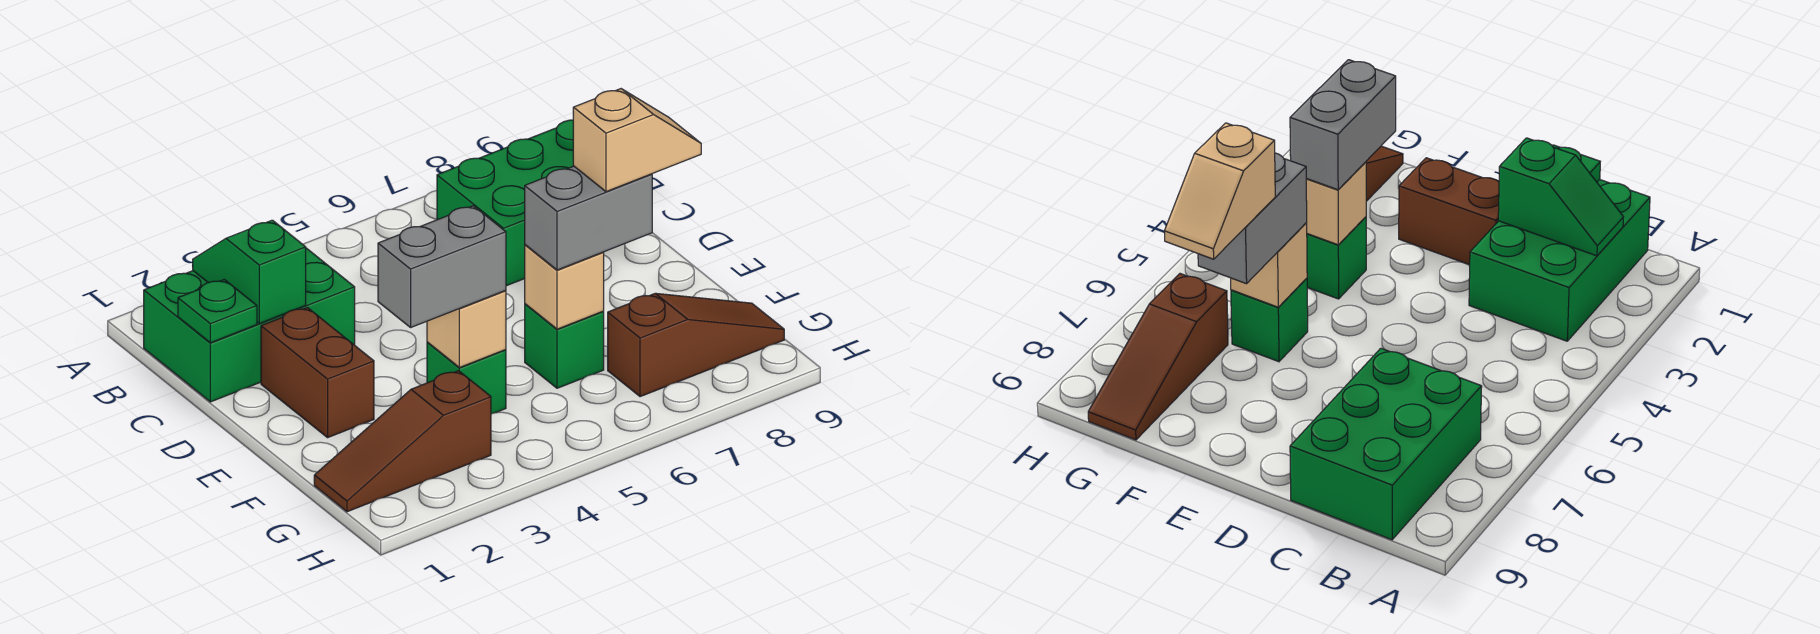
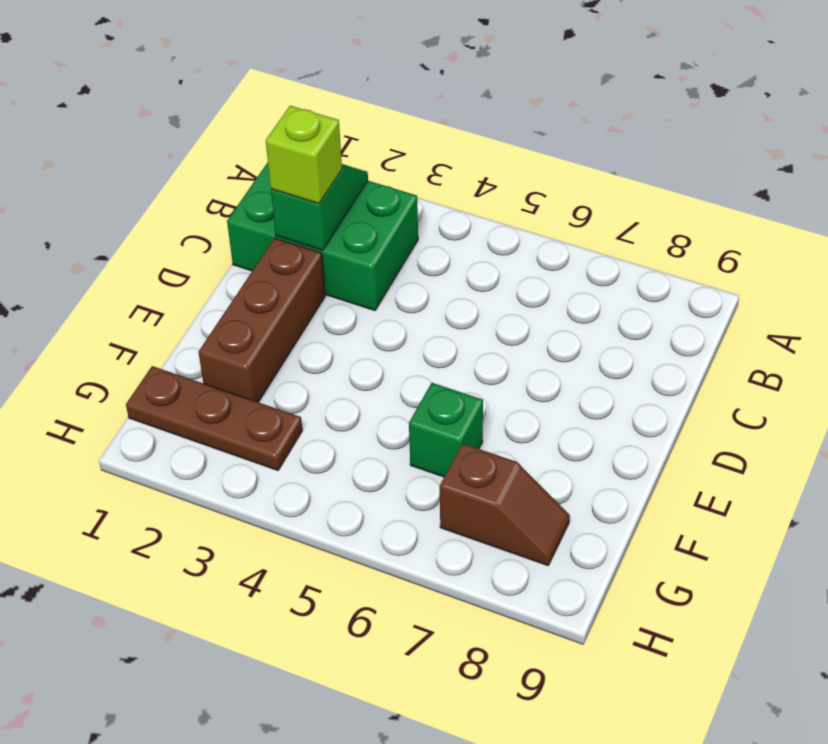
lime 1x1 brick [266,106,342,204] -> none
brown 1x3 brick [199,238,325,402] -> brown 1x2 brick [261,307,374,438]
brown 1x3 plate [126,366,302,470] -> brown 1x3 slope [314,371,491,512]
brown 1x2 slope [440,444,570,566] -> brown 1x3 slope [608,293,784,397]
none -> green 2x3 brick [437,120,573,286]
none -> green 1x1 brick [427,342,506,414]
none -> green 1x1 plate [178,279,257,343]

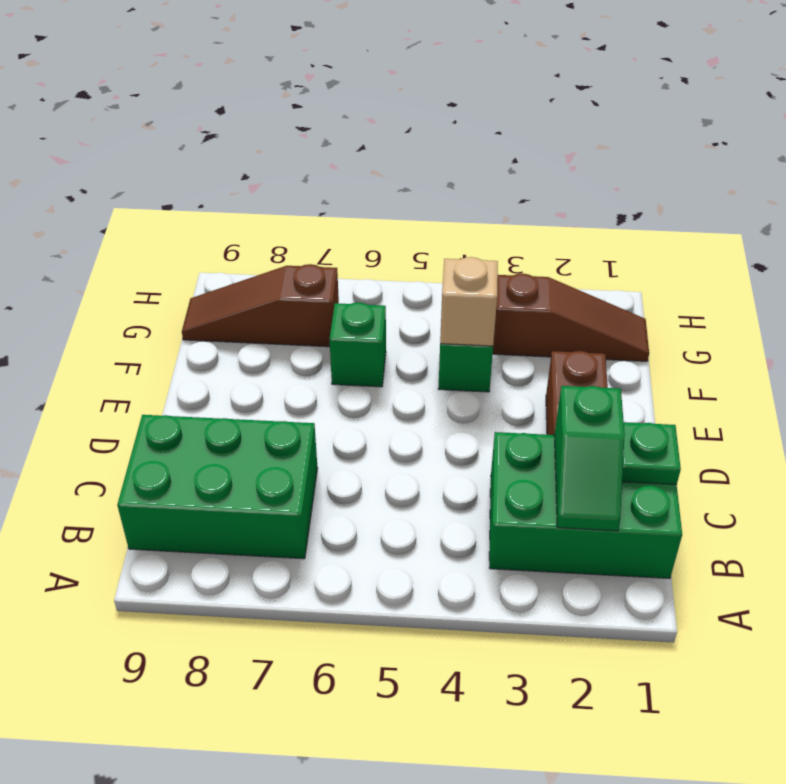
none -> tan 1x1 brick [525,245,604,329]
none -> grey 1x2 brick [378,206,506,327]
none -> grey 1x2 brick [525,166,652,270]

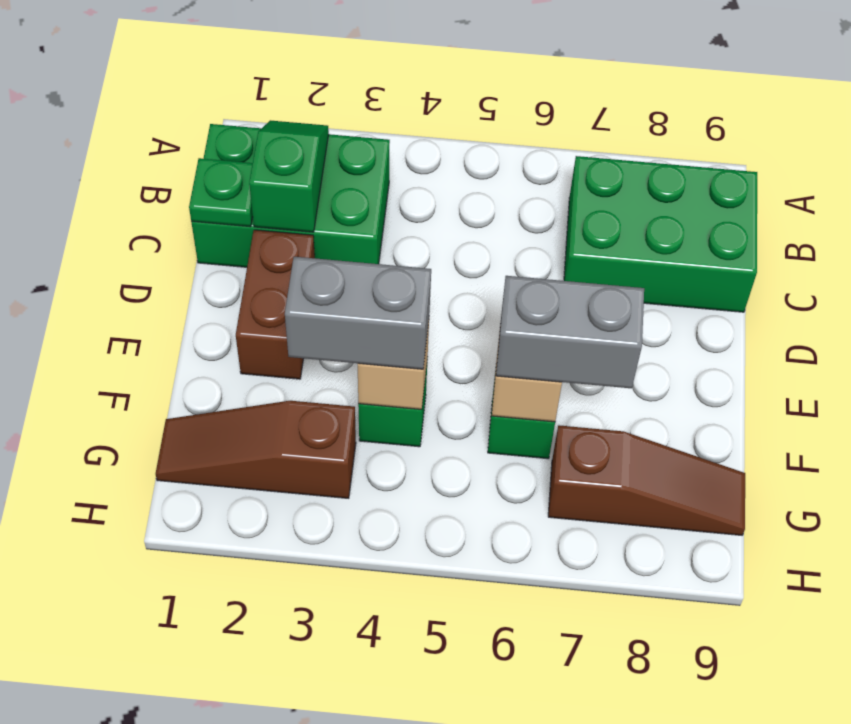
none -> tan 1x2 slope [573,89,701,192]

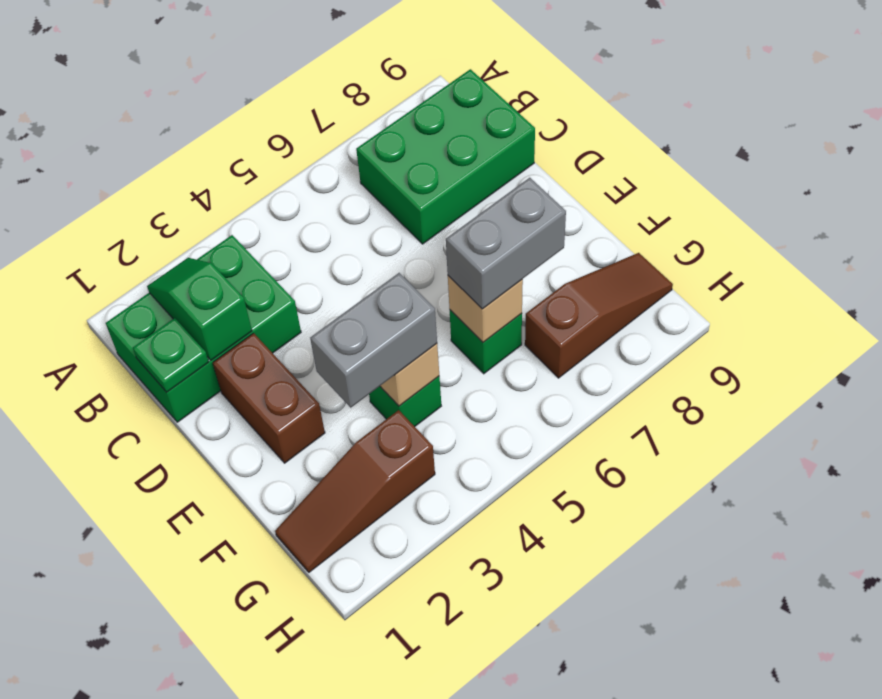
none -> tan 1x2 slope [573,89,701,192]

